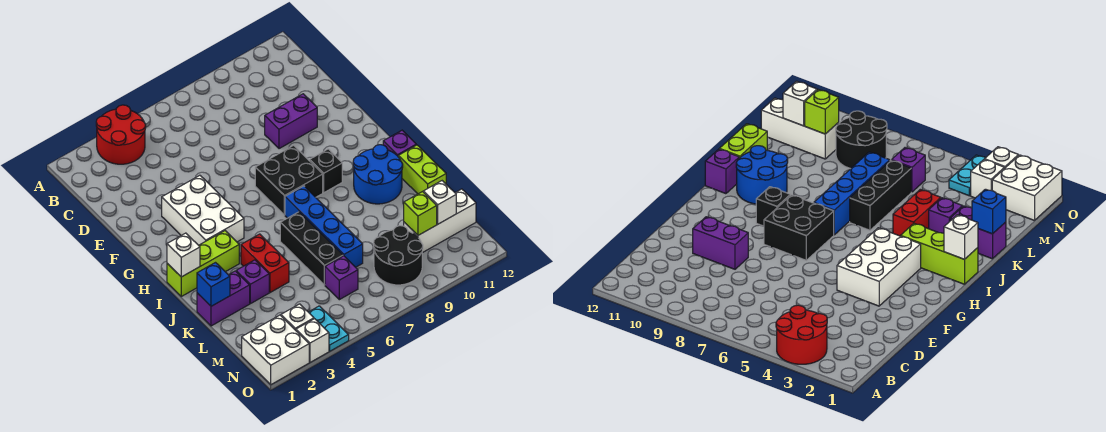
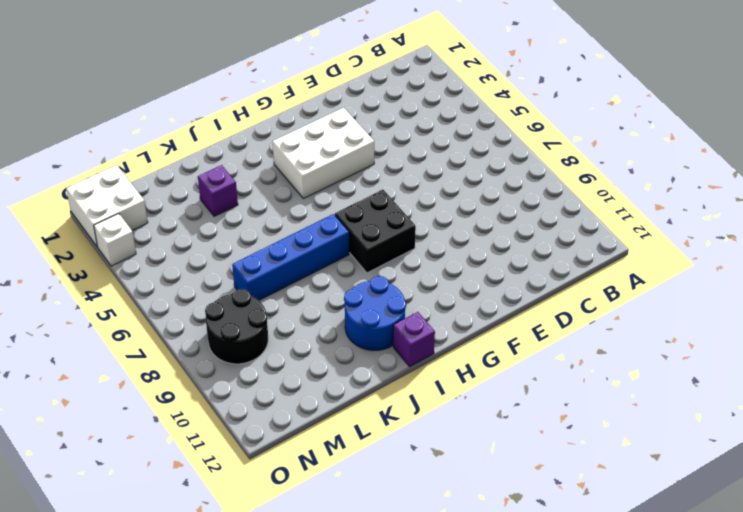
none -> red 2x2 round brick [96,105,146,164]
none -> purple 1x2 brick [265,94,317,149]
none -> black 1x1 brick [310,149,342,193]

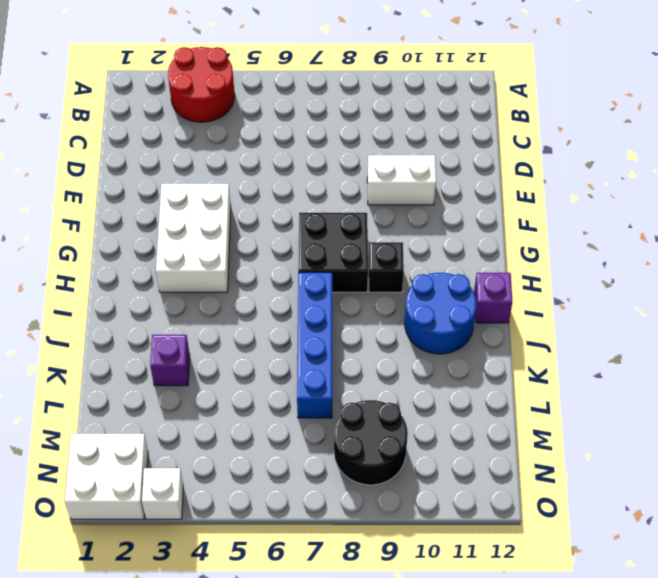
white 1x2 brick [367,155,436,205] -> purple 1x2 brick [265,94,317,149]
none -> lime 1x3 brick [167,231,239,296]
none -> red 1x2 brick [241,234,289,293]
none -> black 1x3 brick [280,212,343,285]

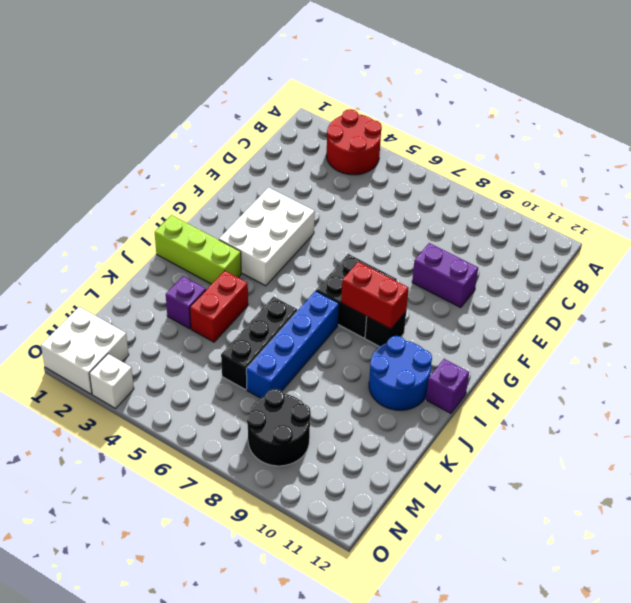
red 1x2 brick [341,262,409,329] -> none
none -> lime 1x2 brick [398,145,446,194]
none -> purple 1x2 brick [197,271,250,326]
none -> purple 1x1 brick [325,256,358,300]

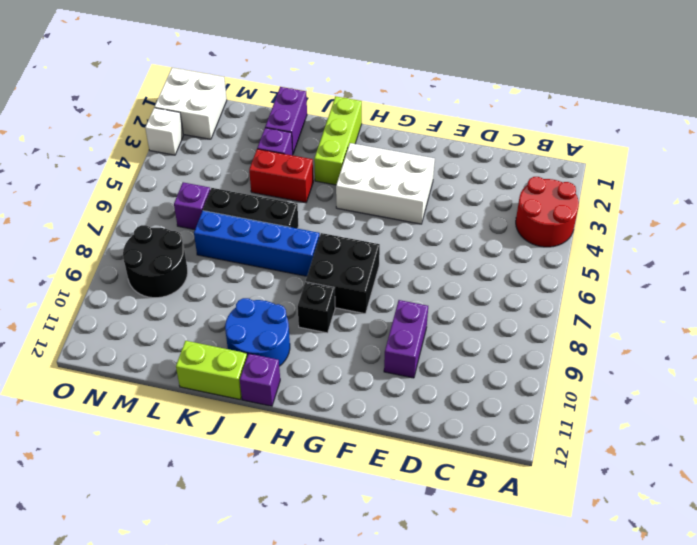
none -> white 1x3 brick [404,189,476,253]
none -> white 1x1 brick [281,304,314,330]
none -> cyan 1x2 plate [309,306,349,351]

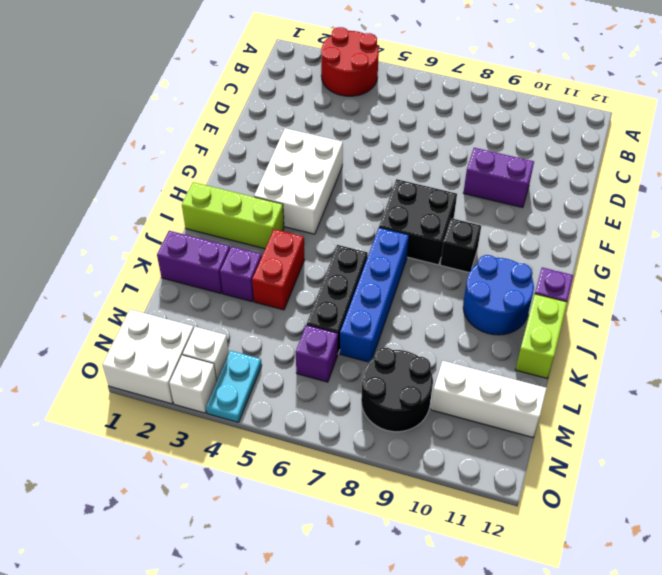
none -> white 1x1 brick [167,233,200,277]
none -> blue 1x1 brick [197,263,230,306]
none -> lime 1x1 brick [404,192,437,235]

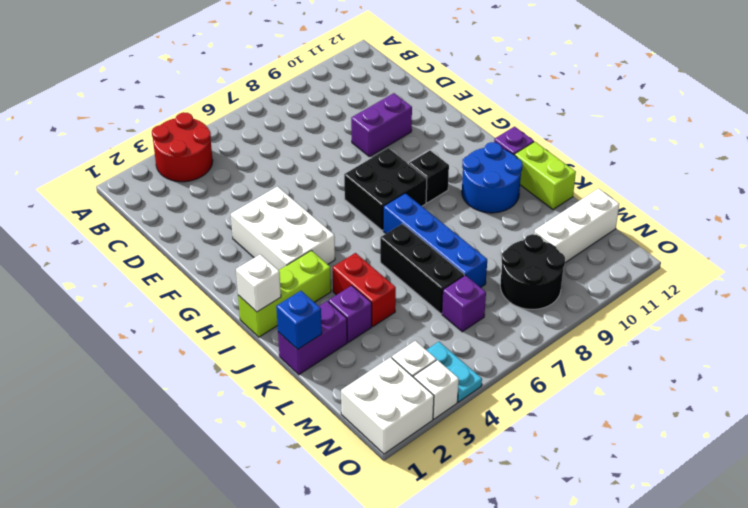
none -> lime 1x1 brick [404,192,437,235]
none -> white 1x1 brick [423,181,456,224]

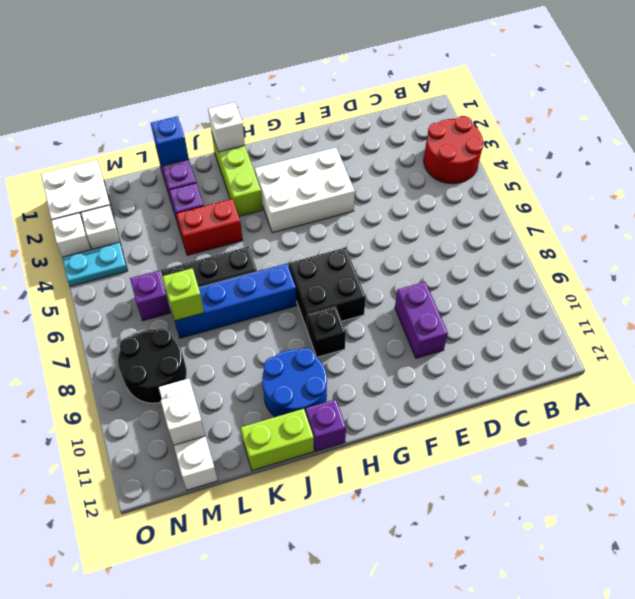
lime 1x1 brick [163,268,204,321] -> lime 1x1 brick moved to [404,192,437,235]

